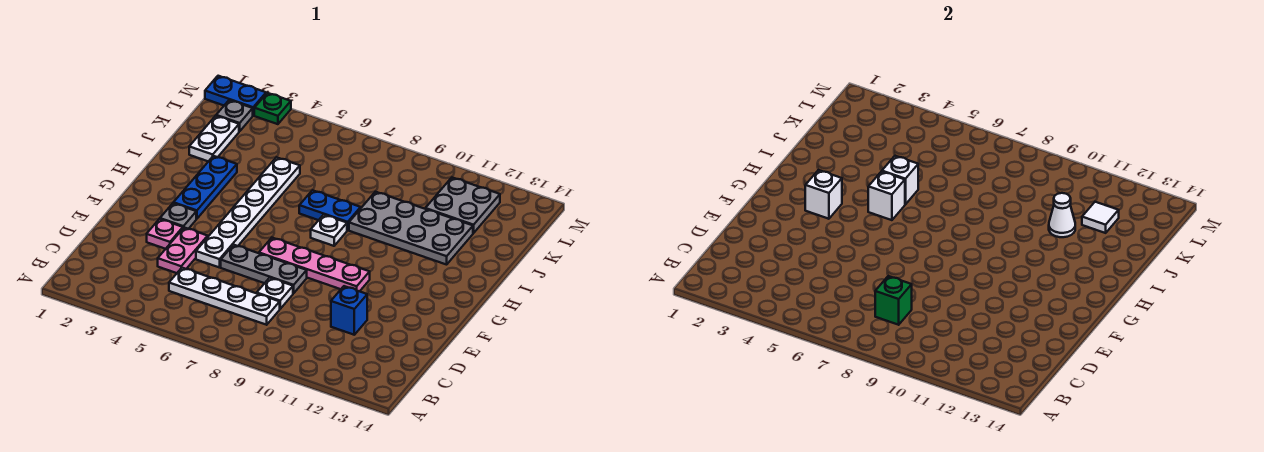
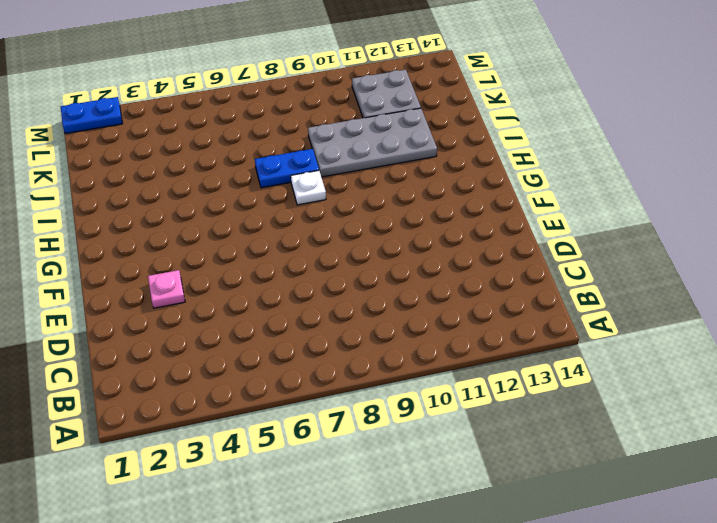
none -> white 1x4 plate [169,268,280,325]
none -> pink 1x2 plate [158,228,208,273]
none -> white 1x1 plate [257,278,293,309]

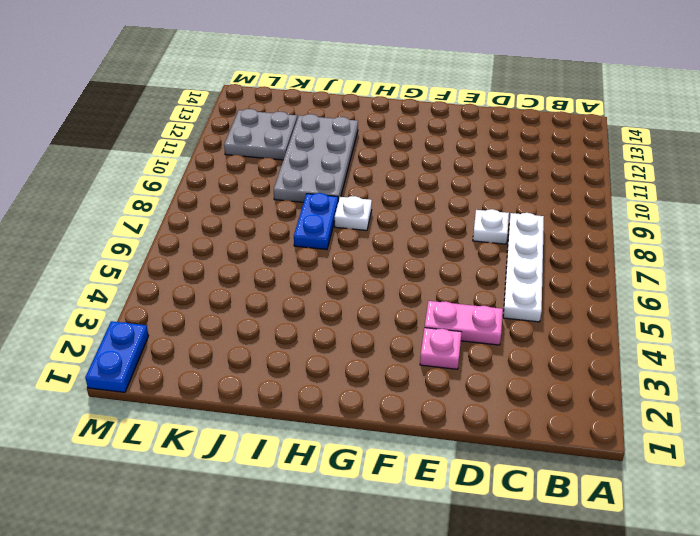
none -> blue 1x1 brick [331,286,367,335]
none -> white 1x6 plate [196,157,300,268]
none -> grey 1x3 plate [221,245,307,293]

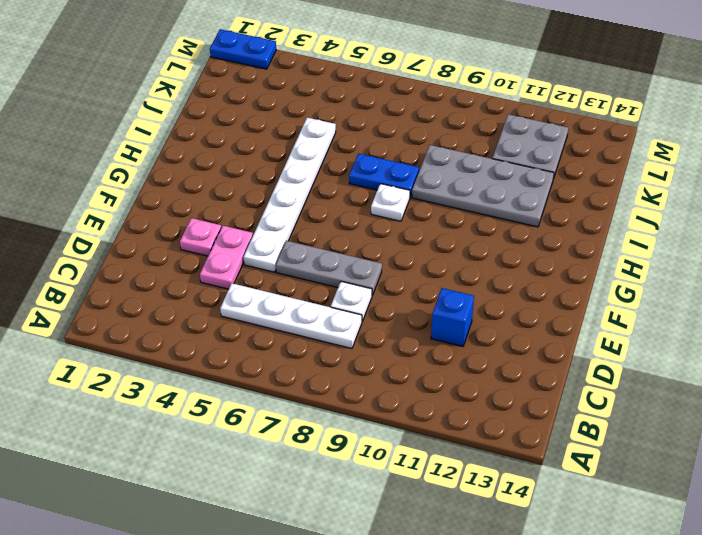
none -> grey 1x1 plate [160,203,196,229]
none -> pink 1x4 plate [259,238,370,291]
none -> blue 1x3 plate [173,156,237,219]

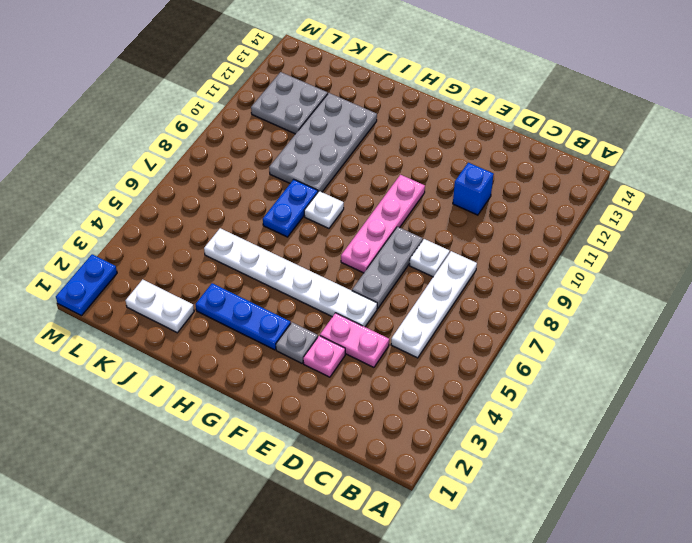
none -> grey 1x1 plate [216,100,253,131]
none -> green 1x1 plate [254,93,291,124]
none -> green 1x1 brick [875,276,912,325]

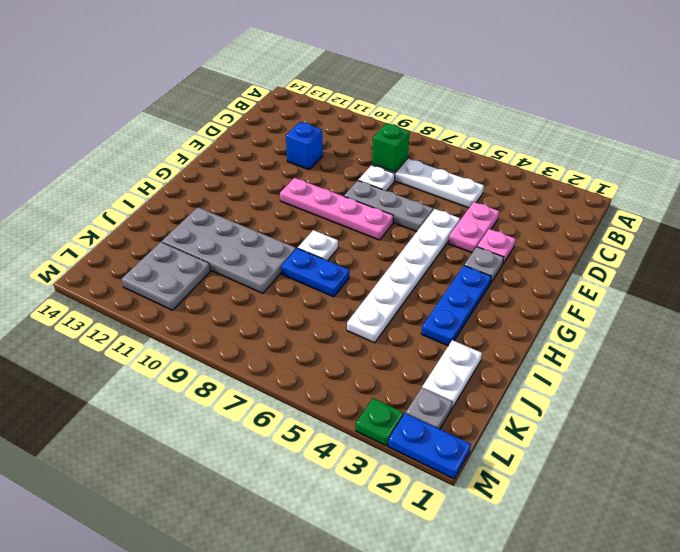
none -> white 1x1 brick [805,170,842,219]
none -> white 1x1 brick [868,171,905,220]
none -> white 1x1 brick [882,156,918,204]

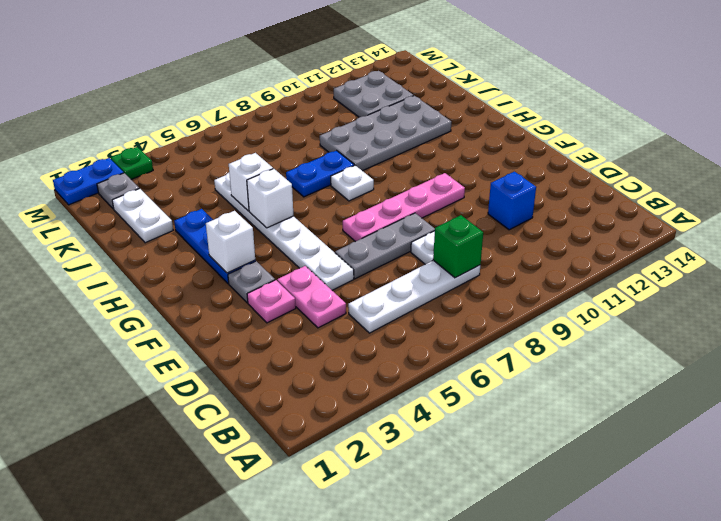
none -> white 1x1 cone [1049,193,1075,237]
none -> white 1x1 tile [1082,202,1119,233]

